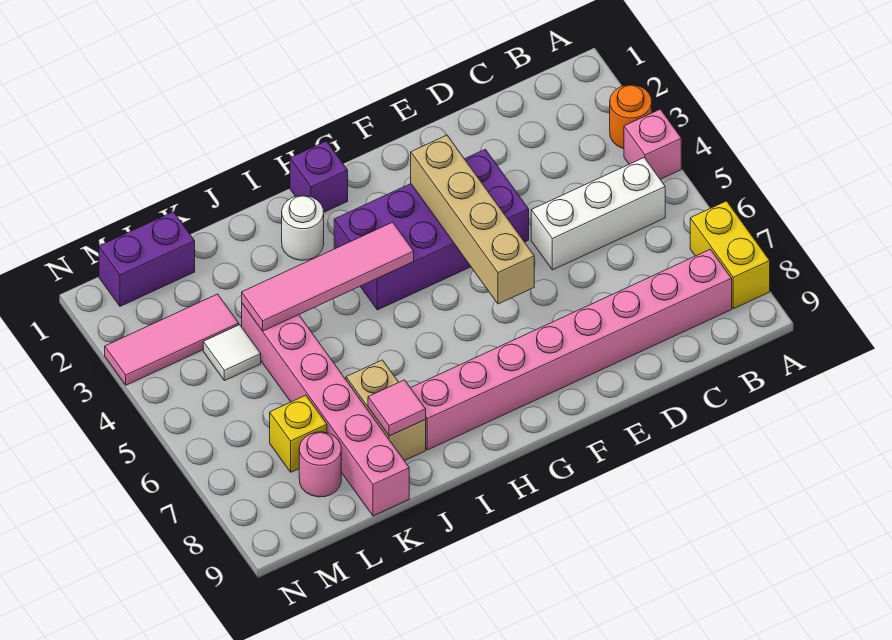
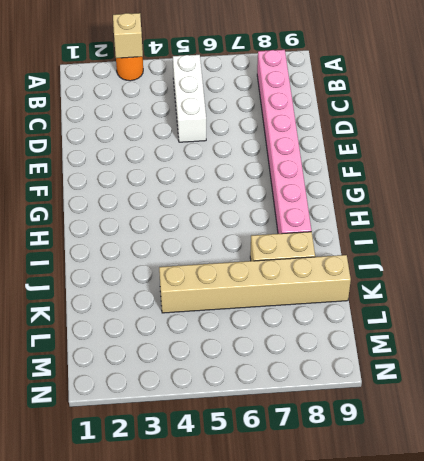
tan 1x1 brick [113,13,143,58] -> none
tan 1x6 brick [159,255,351,313] -> pink 1x6 brick [242,304,409,516]
none -> pink 1x1 brick [624,109,681,179]
none -> yellow 1x2 brick [690,201,770,309]
none -> purple 2x4 brick [334,149,529,310]

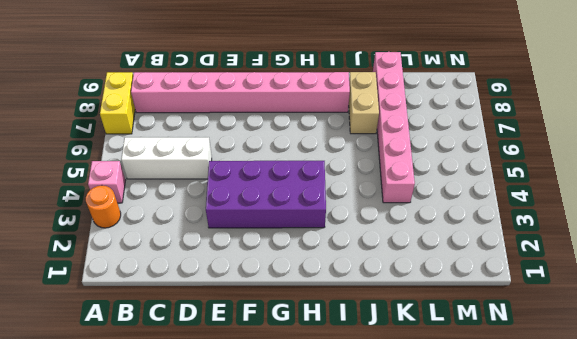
none -> purple 1x1 brick [290,141,348,212]
none -> white 1x1 round brick [282,195,324,260]
none -> purple 1x2 brick [99,212,195,306]

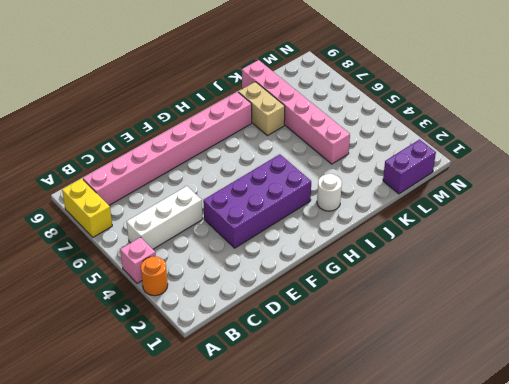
none -> purple 1x1 brick [290,141,348,212]
none -> pink 1x3 tile [105,294,239,385]
none -> white 1x1 tile [203,325,261,381]

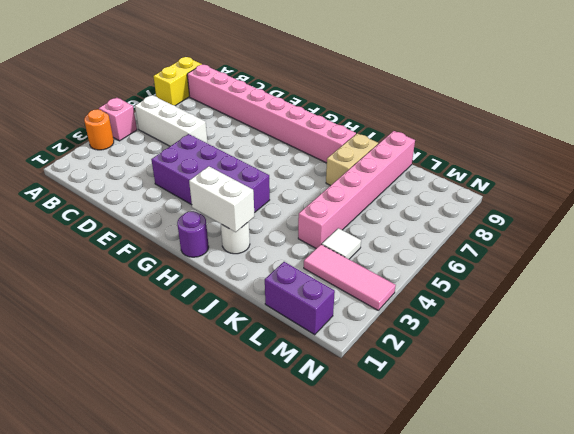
purple 1x1 round brick [177,211,209,257] -> purple 1x1 brick [290,141,348,212]
white 1x2 brick [189,166,254,232] -> none
none -> yellow 1x1 brick [270,395,327,472]
none -> pink 1x1 round brick [299,432,341,497]
none -> tan 1x4 brick [411,135,534,304]

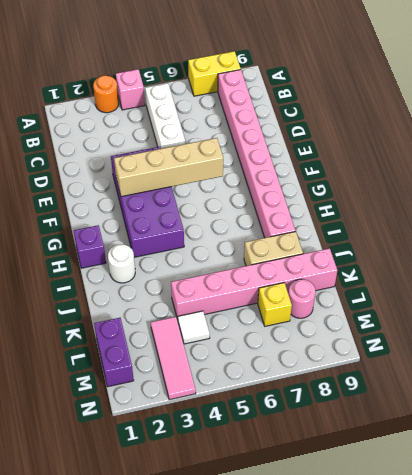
none -> pink 1x4 tile [242,222,414,331]
none -> pink 1x1 tile [368,380,426,436]

